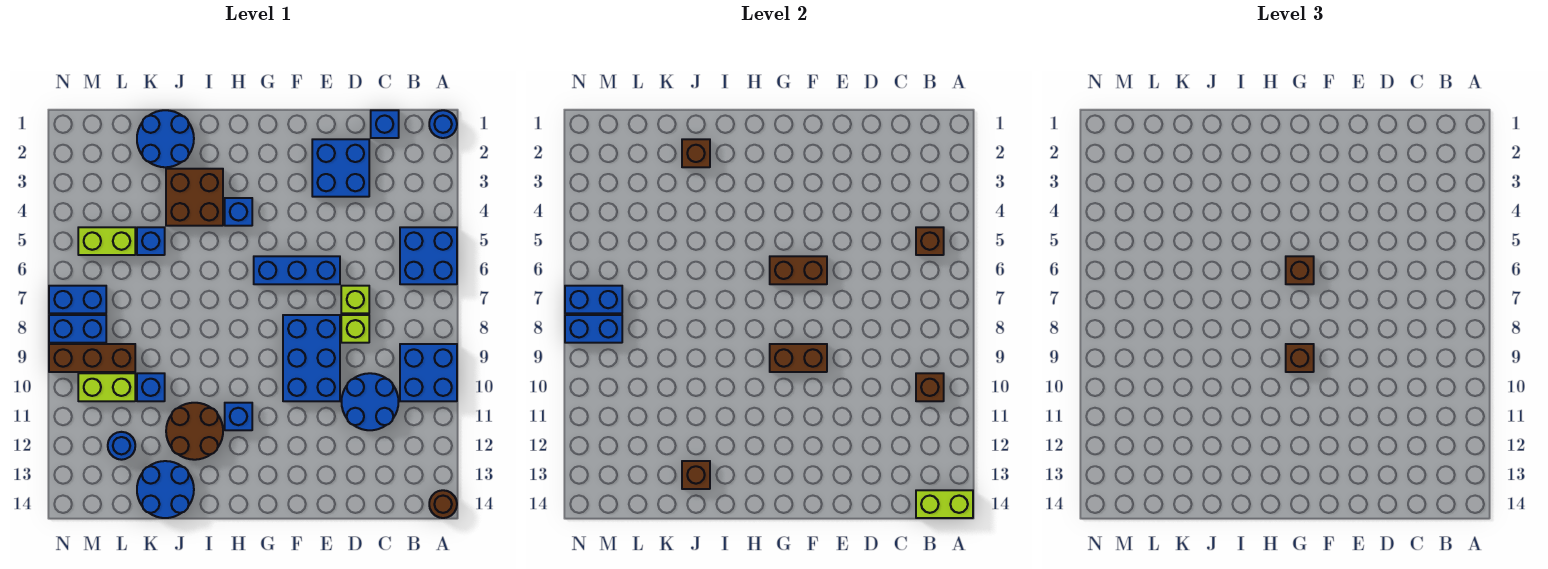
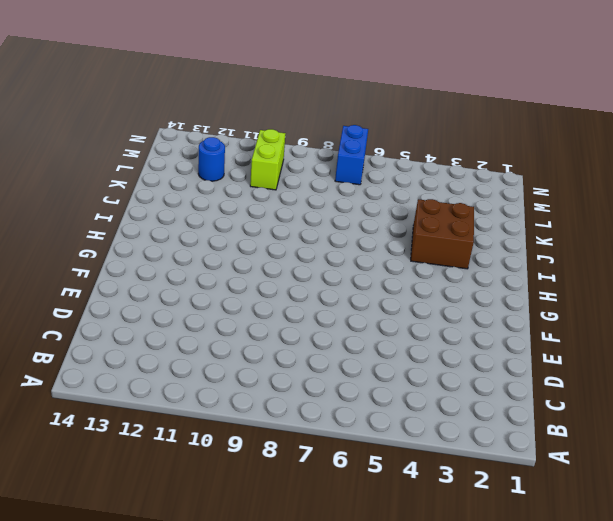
none -> blue 1x1 round brick [429,110,457,138]
none -> blue 2x2 brick [400,227,457,284]
none -> blue 2x2 brick [400,344,457,401]
none -> brown 1x1 round brick [429,490,457,518]

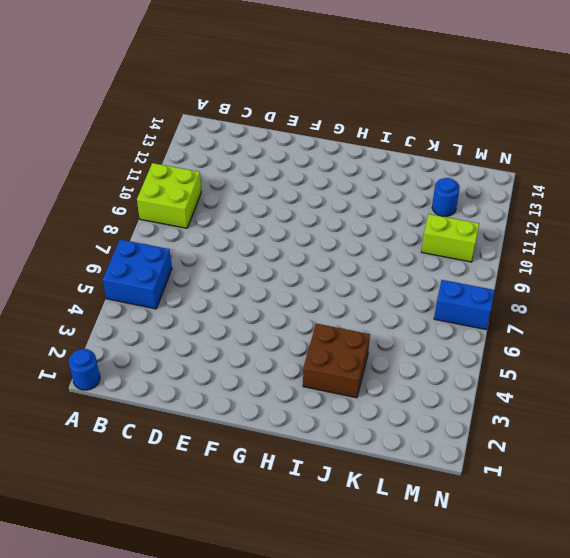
lime 2x2 brick [137,163,201,228] -> blue 2x2 brick [400,344,457,401]
none -> brown 1x1 round brick [429,490,457,518]
none -> blue 1x1 brick [371,110,399,138]
none -> blue 2x2 round brick [342,373,399,430]
none -> blue 2x2 brick [312,139,369,197]

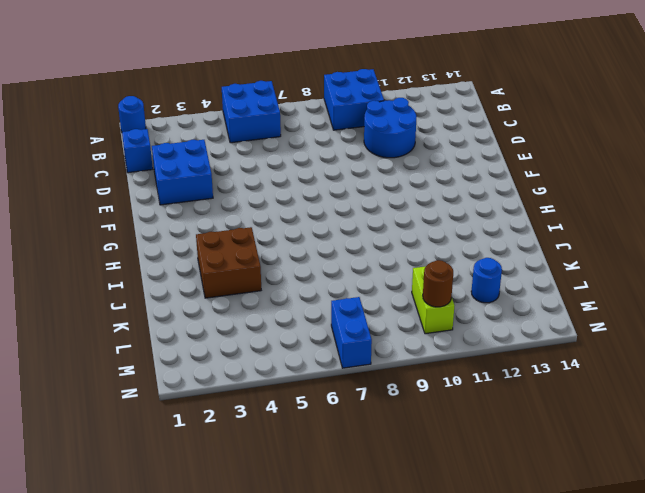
brown 1x1 round brick [423,260,453,307] -> brown 1x1 round brick moved to [429,490,457,518]
none -> lime 1x1 brick [341,286,369,313]
none -> lime 1x1 brick [341,315,369,343]
none -> blue 1x3 brick [254,256,340,284]
none -> blue 2x3 brick [283,315,340,401]

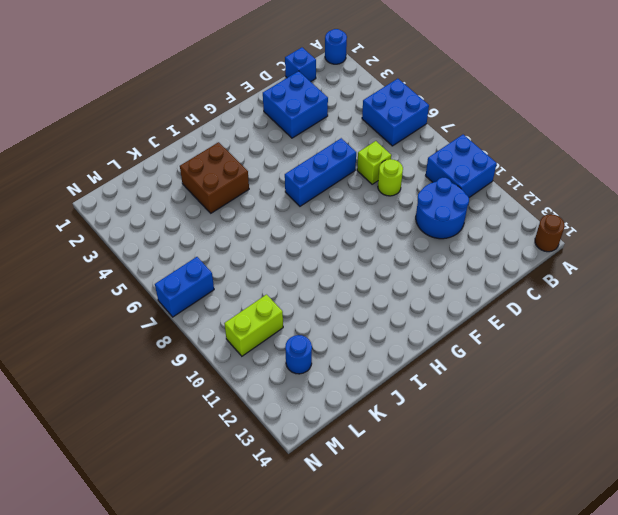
lime 1x1 round brick [378,159,403,196] -> lime 1x1 brick [341,315,369,343]
none -> blue 2x3 brick [283,315,340,401]
none -> blue 1x1 brick [225,198,252,226]
none -> blue 1x1 brick [225,403,252,430]
none -> brown 2x2 round brick [166,403,223,460]

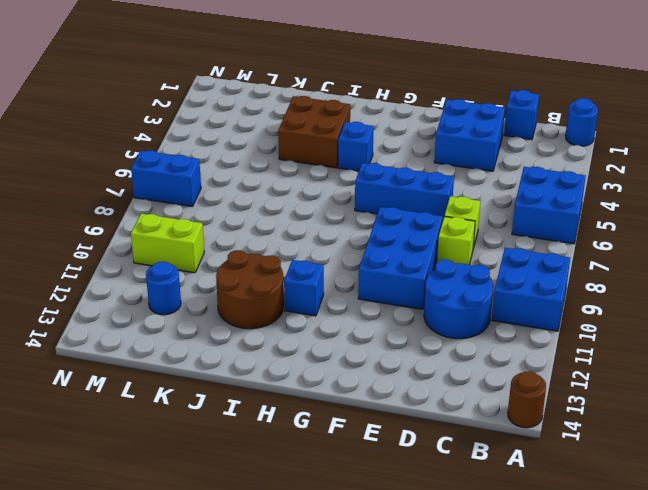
none -> blue 2x2 round brick [137,110,194,167]
none -> blue 2x2 round brick [137,461,194,518]
none -> blue 1x1 brick [137,227,165,255]
none -> blue 1x1 brick [137,373,165,401]

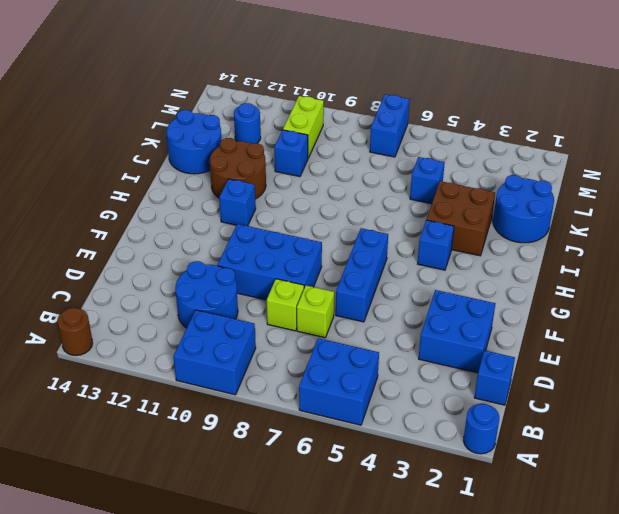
none -> lime 1x2 brick [78,227,135,255]
none -> brown 1x3 brick [49,344,135,372]
none -> blue 1x2 brick [49,315,106,343]
none -> lime 1x2 brick [916,490,973,518]

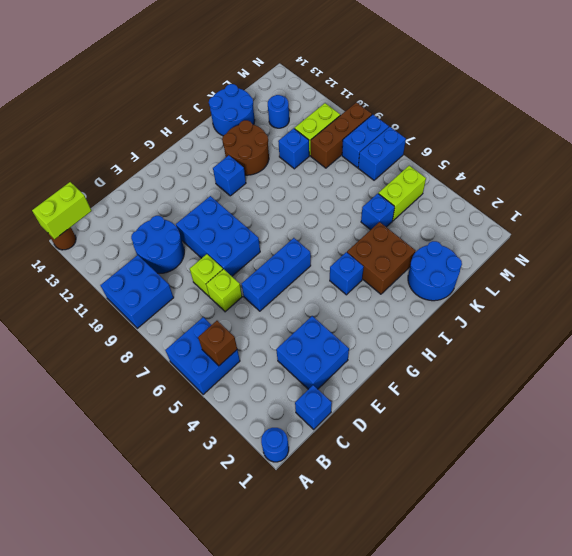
none -> brown 1x1 brick [916,373,944,401]
none -> brown 1x2 brick [770,256,827,284]
none -> brown 1x2 brick [770,344,827,372]
none -> brown 1x1 brick [682,139,710,167]

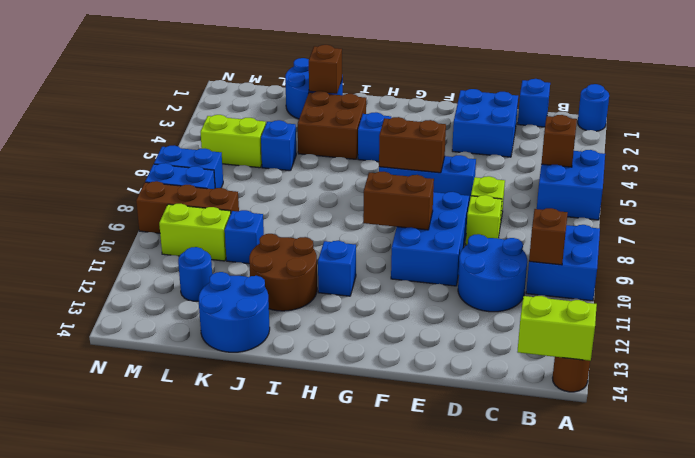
none -> brown 1x1 brick [682,461,710,489]
none -> blue 1x2 brick [565,286,622,313]
none -> blue 1x2 brick [565,315,622,343]
none -> brown 1x1 brick [1286,256,1314,284]

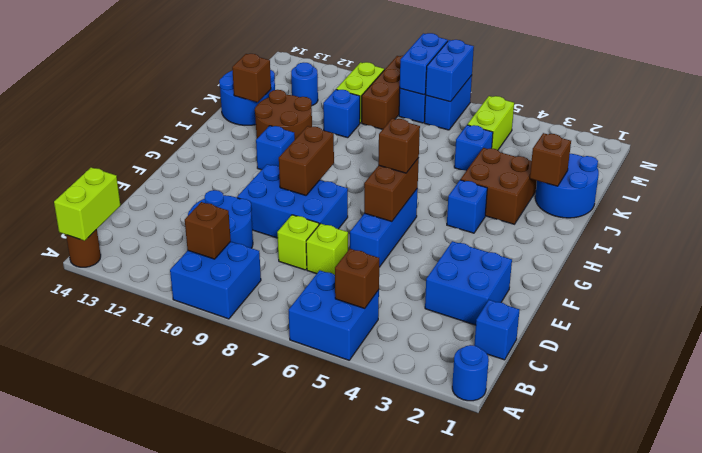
none -> brown 1x1 brick [1286,344,1314,372]

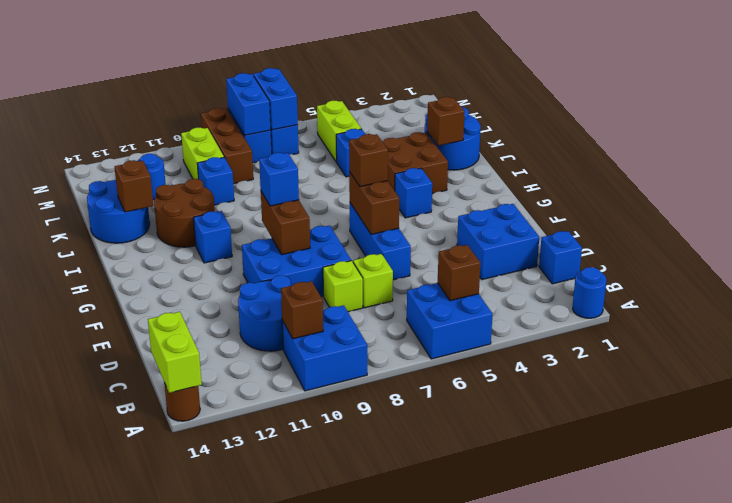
blue 1x1 brick [259,153,299,206] -> brown 1x1 brick [1286,344,1314,372]

